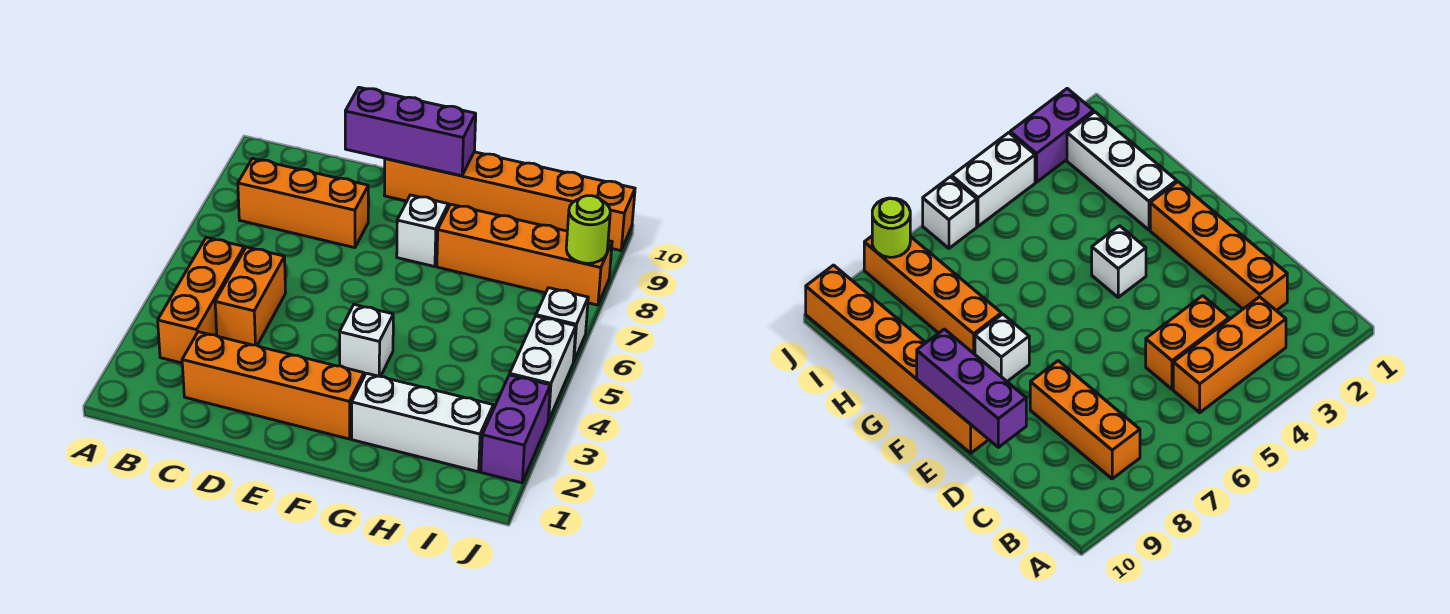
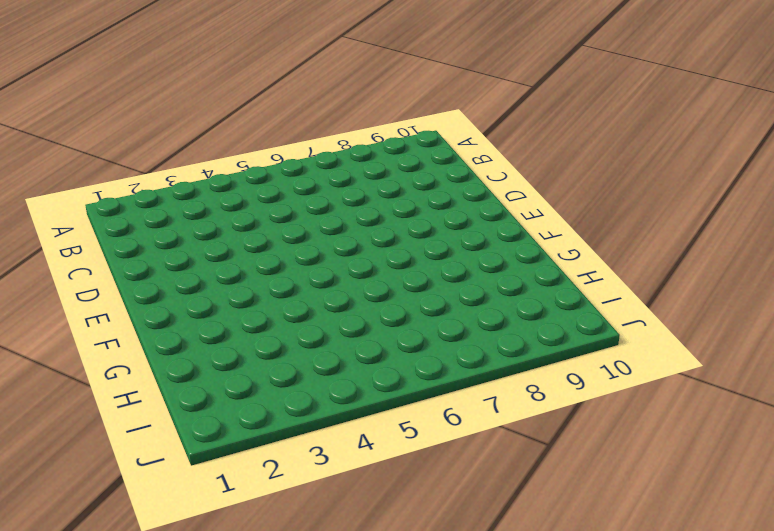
none -> orange 1x3 brick [158,237,244,363]
none -> orange 1x3 brick [238,159,368,248]
none -> orange 1x4 brick [182,332,364,439]

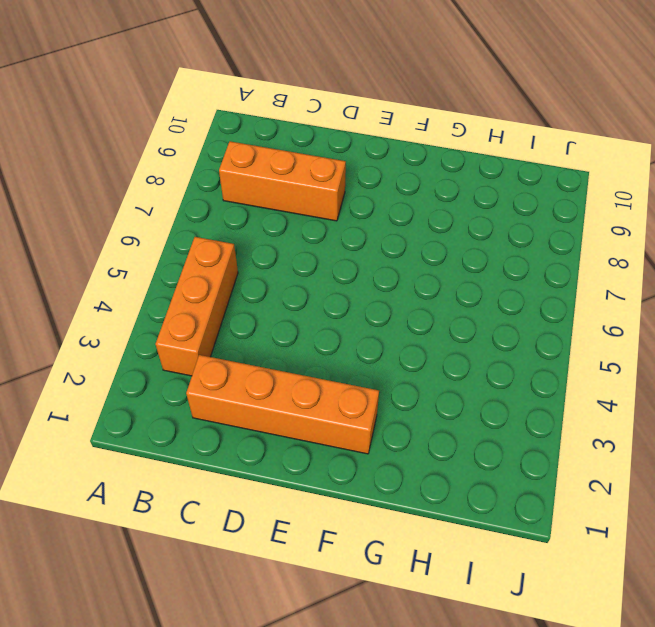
none -> orange 1x2 brick [215,247,286,345]
none -> orange 1x6 brick [384,152,635,251]
none -> white 1x1 brick [340,305,393,376]

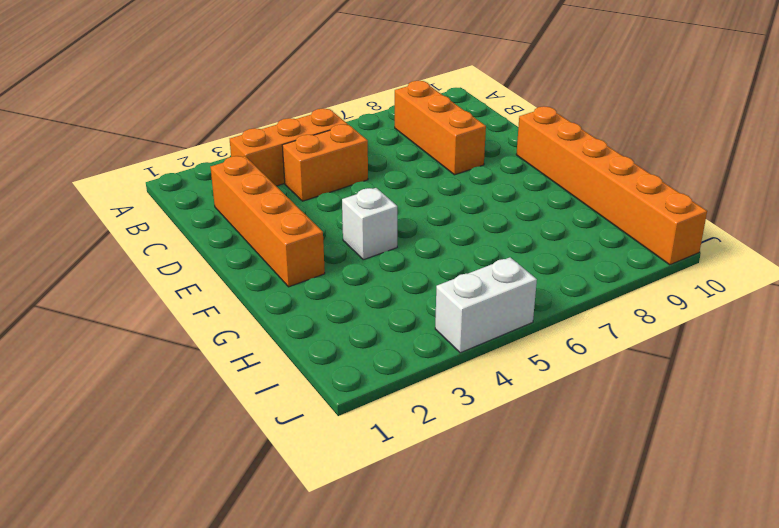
none -> white 1x1 brick [397,195,449,267]
none -> white 1x3 brick [352,373,493,472]
none -> orange 1x4 brick [437,204,612,305]

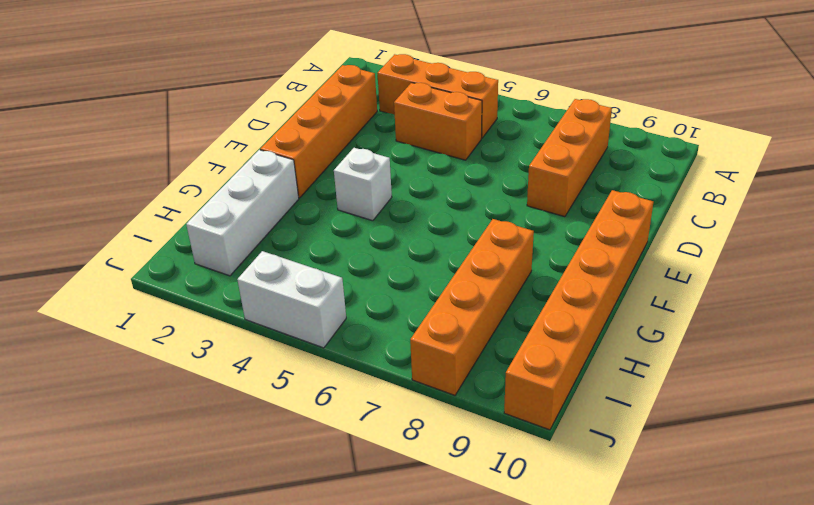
none -> white 1x1 brick [397,195,449,267]
none -> purple 1x2 brick [481,375,550,483]
none -> white 1x1 brick [536,288,588,362]

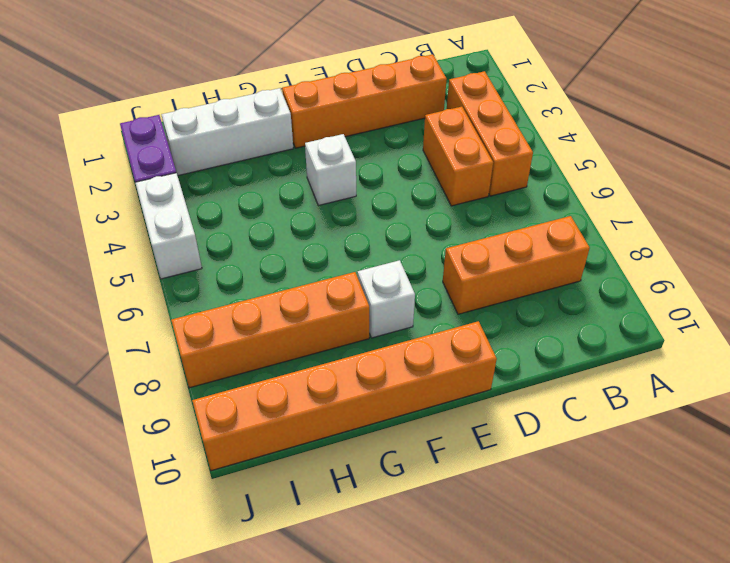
none -> white 1x1 brick [536,288,588,362]
none -> purple 1x3 brick [345,87,476,176]
none -> lime 1x1 round brick [566,196,610,263]

